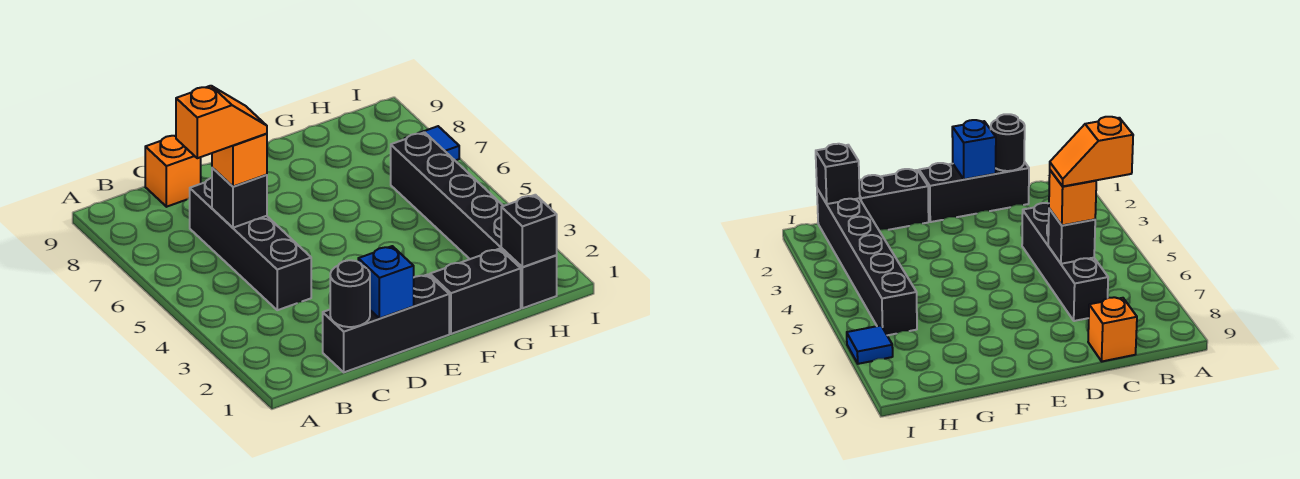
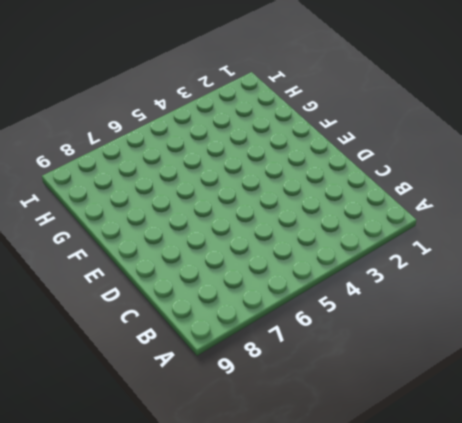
none -> black 1x3 brick [323,275,449,372]
none -> black 1x4 brick [190,178,311,310]
none -> orange 1x1 brick [145,136,201,207]

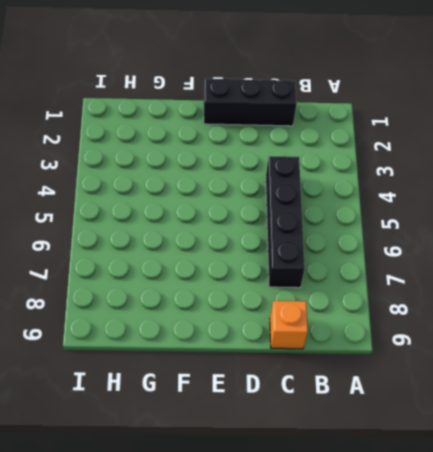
none -> black 1x2 brick [430,249,521,334]
none -> black 1x6 brick [391,132,557,308]
none -> blue 1x1 tile [404,126,459,160]

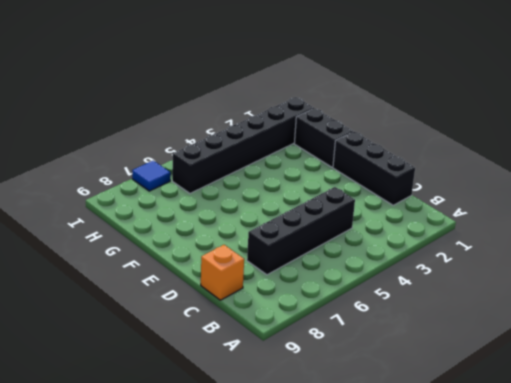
none -> black 1x1 round brick [330,260,370,327]
none -> black 1x1 brick [212,168,267,228]
none -> blue 1x1 brick [358,246,414,318]

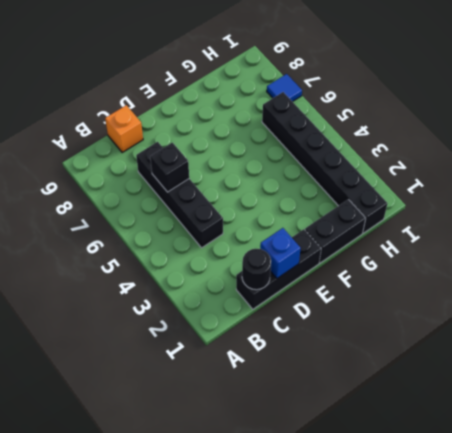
none -> black 1x1 brick [501,195,557,267]
none -> orange 1x1 brick [212,134,267,187]
none -> orange 1x2 slope [176,86,267,158]

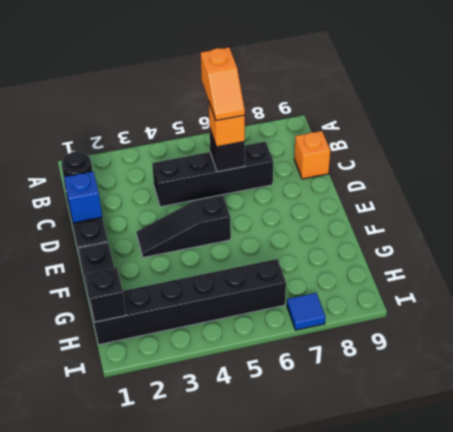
black 1x3 slope [137,195,231,258] -> none

